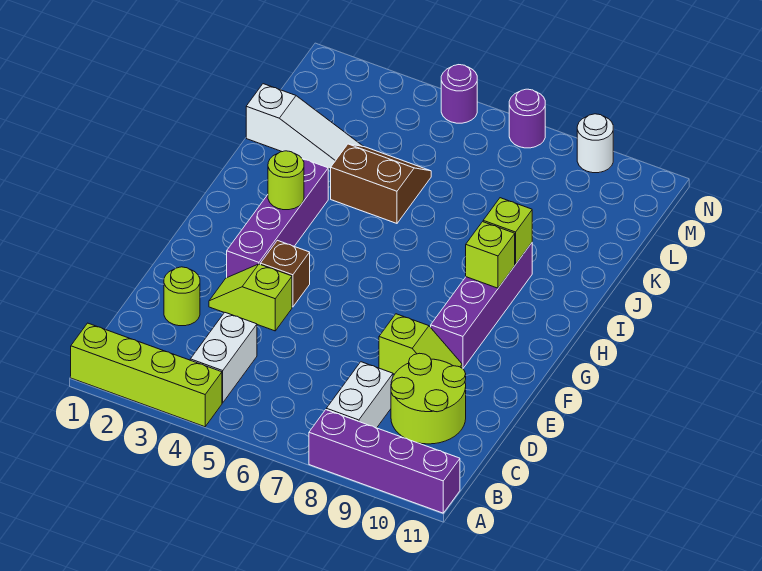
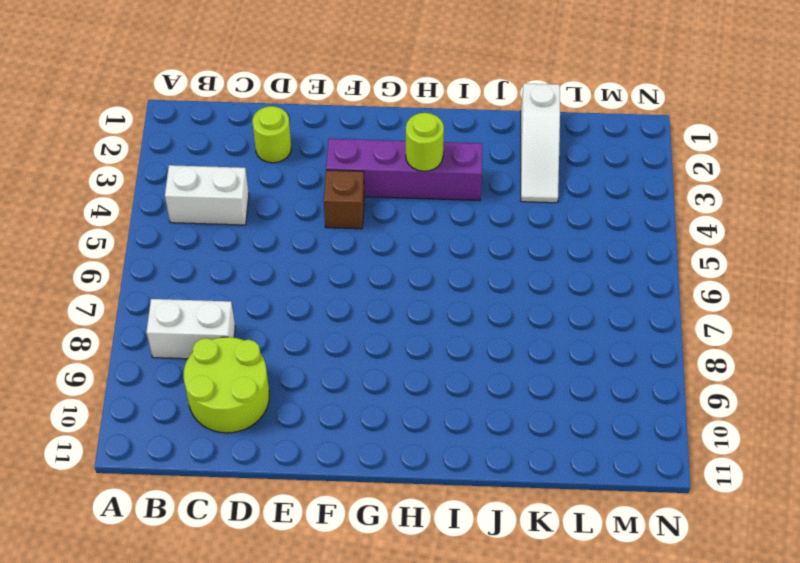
none -> lime 1x4 brick [71,323,222,427]
none -> purple 1x4 brick [309,410,460,513]
none -> lime 1x2 slope [209,264,292,331]

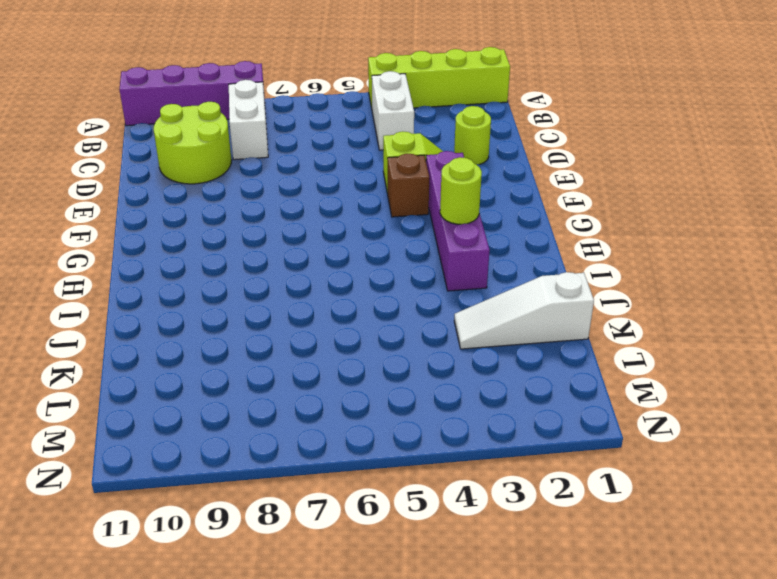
none -> lime 1x2 slope [379,314,462,374]
none -> purple 1x4 brick [431,243,532,369]
none -> brown 2x2 slope [331,144,431,223]

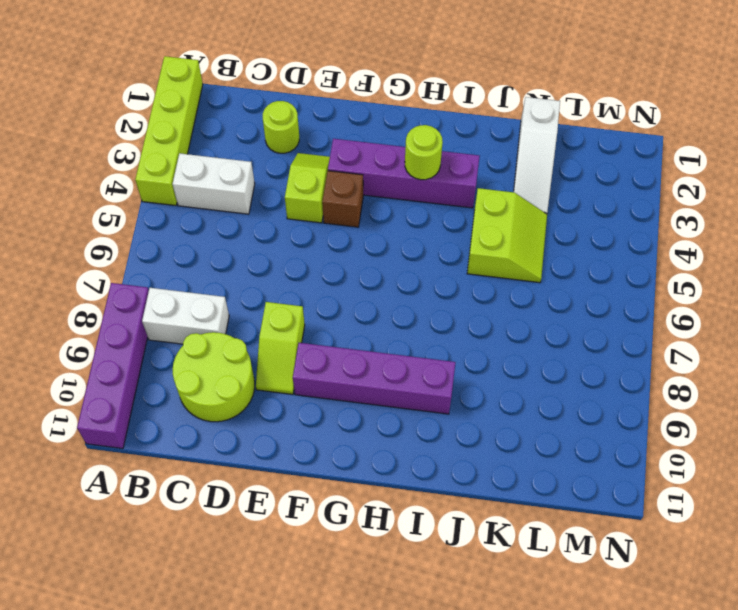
lime 2x2 slope [467,188,547,283] -> brown 2x2 slope [331,144,431,223]
none -> purple 1x1 round brick [441,65,477,123]
none -> purple 1x1 round brick [509,89,545,148]
none -> white 1x1 round brick [577,114,613,173]

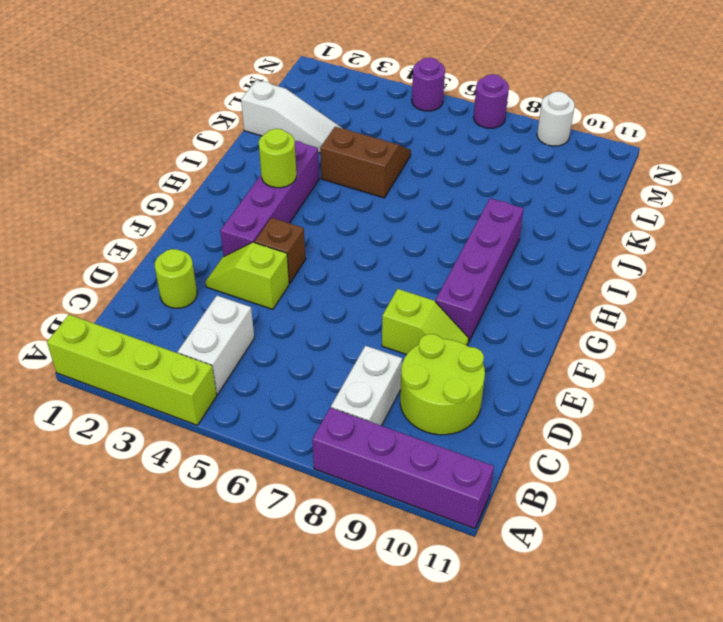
none -> lime 1x1 brick [466,222,515,288]
none -> lime 1x1 brick [483,198,532,264]

